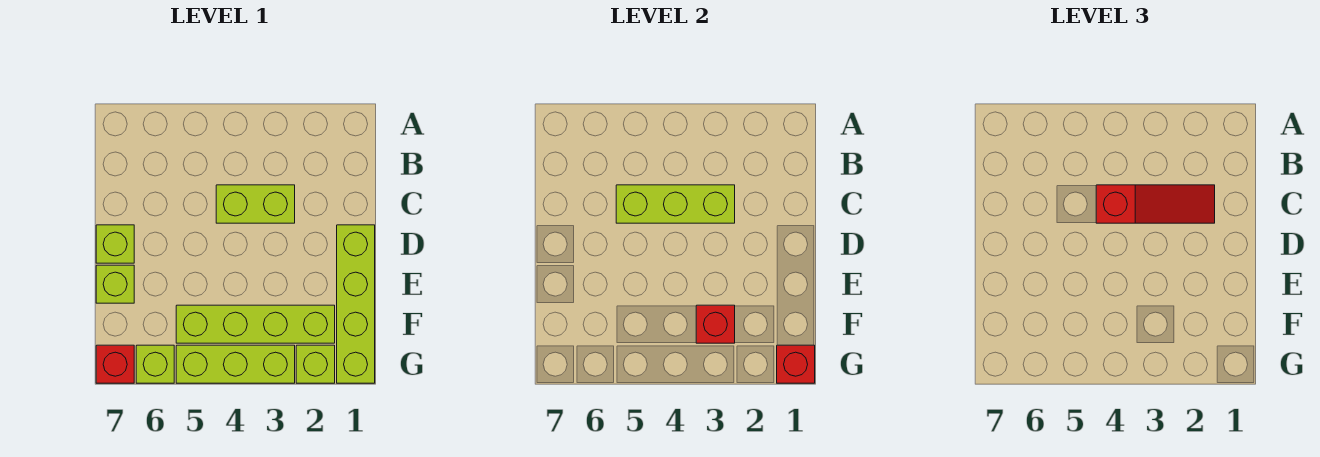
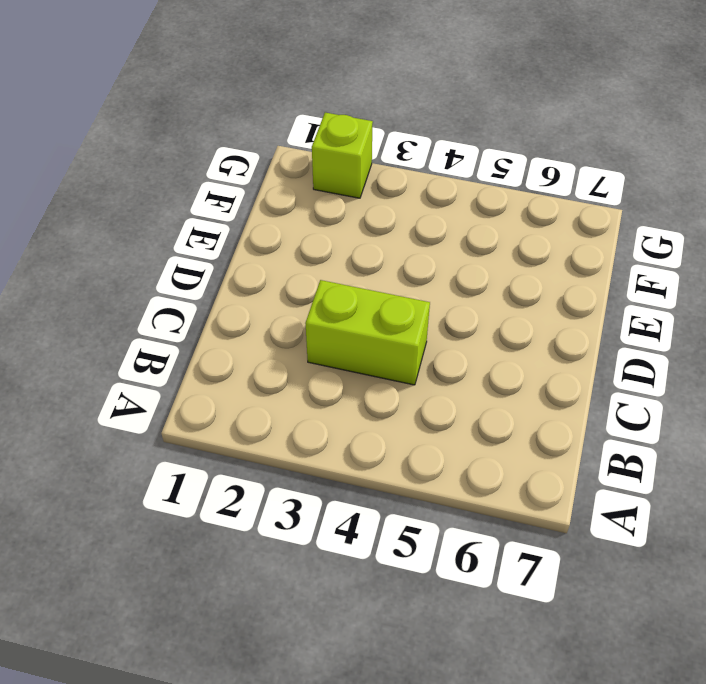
none -> lime 1x4 brick [337,225,375,383]
none -> lime 1x1 brick [96,225,134,263]
none -> lime 1x1 brick [96,265,134,303]

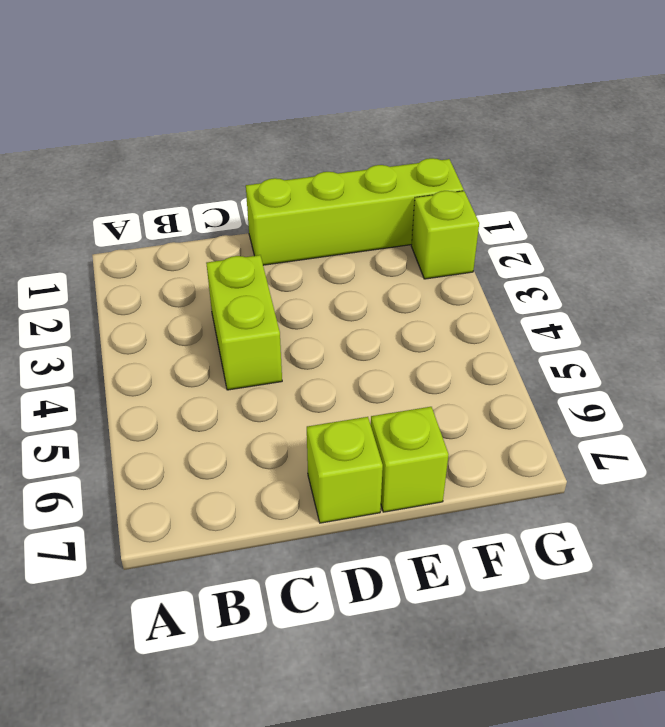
none -> lime 1x4 brick [176,305,335,343]
none -> lime 1x3 brick [176,345,295,383]
none -> lime 1x1 brick [136,345,174,383]

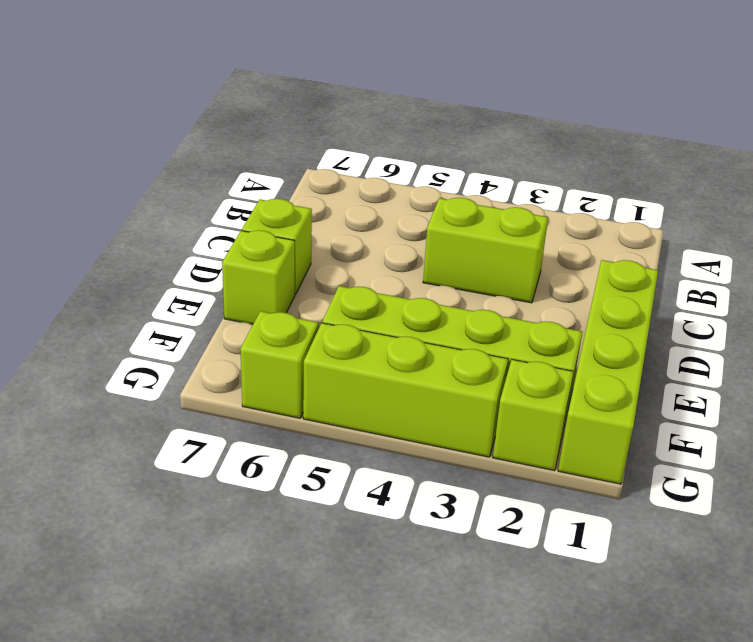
none -> red 1x1 brick [96,345,134,383]
none -> lime 1x3 brick [616,185,735,223]
none -> red 1x1 brick [696,305,735,343]

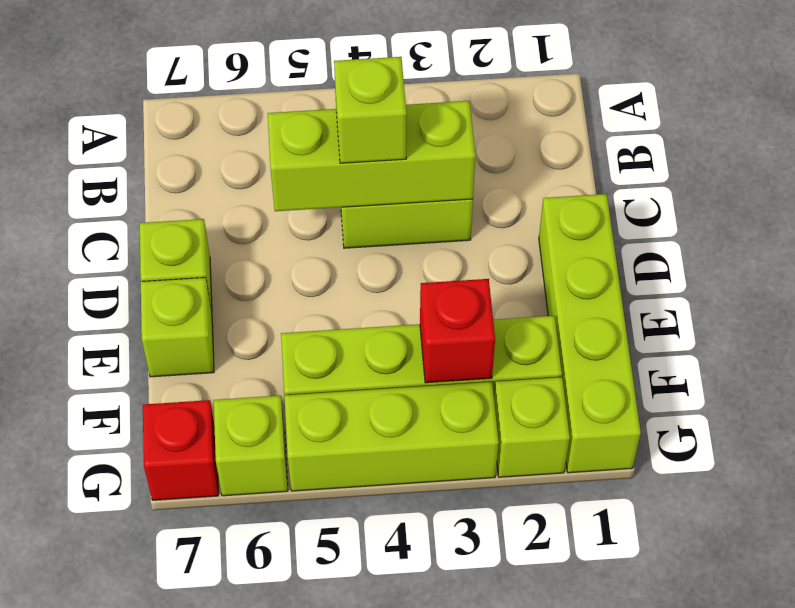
lime 1x1 brick [334,57,407,163] -> red 1x3 slope [1096,185,1215,223]
none -> red 1x1 brick [777,345,815,383]

